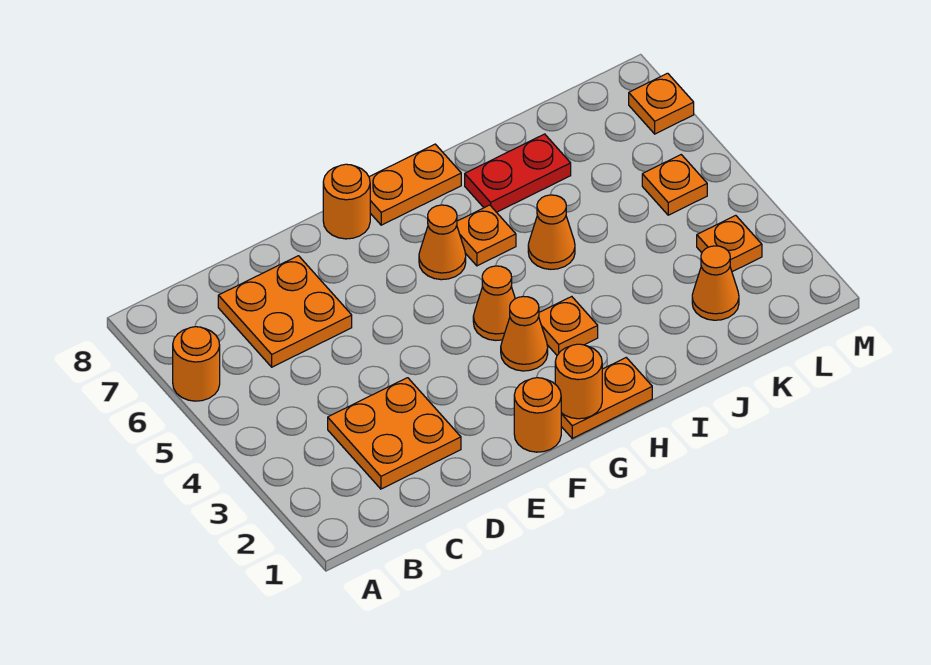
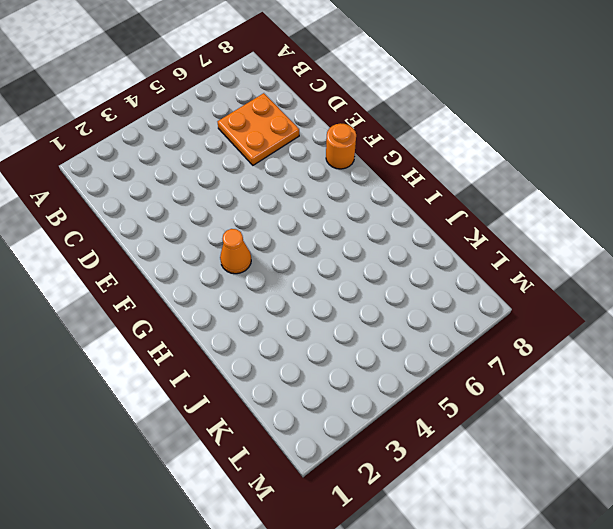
none -> orange 1x1 round brick [173,327,220,401]
none -> orange 2x2 plate [328,378,461,489]
none -> orange 1x1 round brick [514,378,561,452]

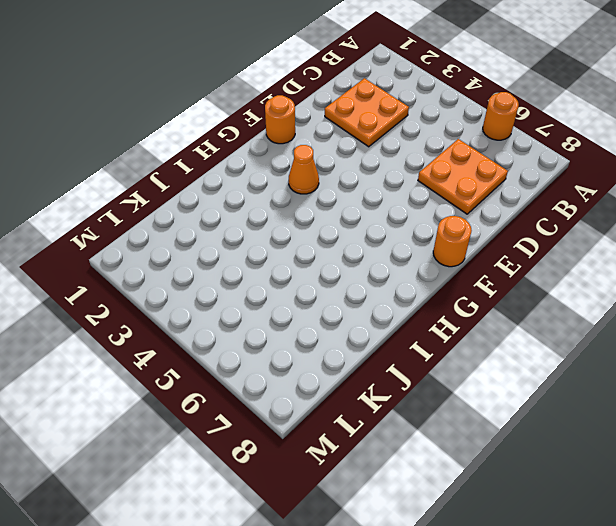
none -> orange 1x2 plate [561,358,652,438]
none -> orange 1x1 cone [473,266,515,340]
none -> orange 1x1 cone [419,205,466,280]

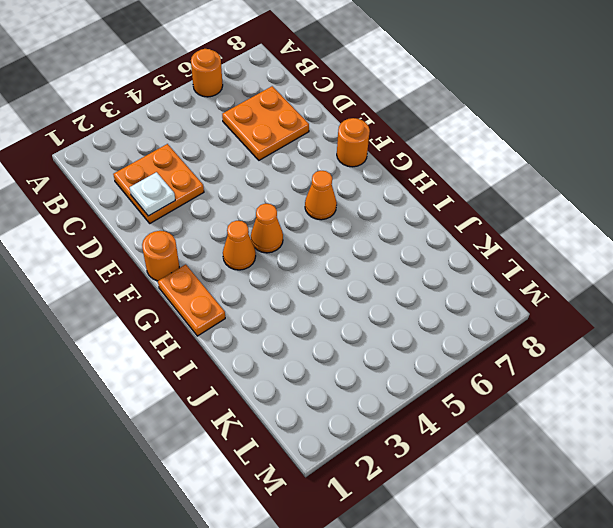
white 1x1 plate [130,172,175,216] -> none
none -> orange 1x2 plate [369,144,461,225]
none -> orange 1x1 plate [539,297,598,355]
none -> orange 1x1 plate [457,205,516,266]

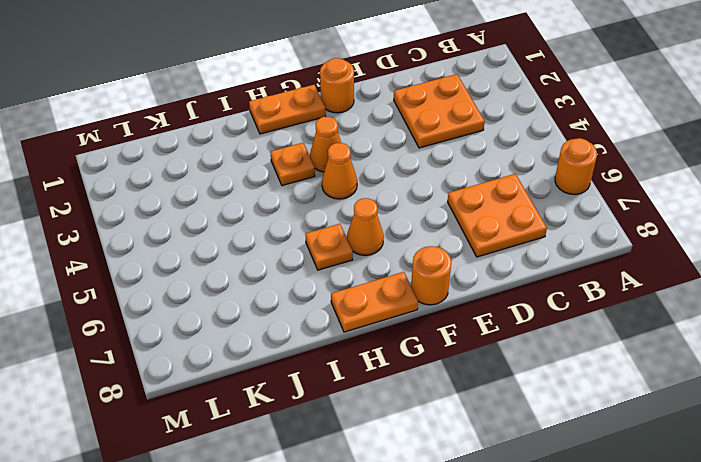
none -> orange 1x1 cone [528,195,575,269]
none -> red 1x2 plate [465,134,571,212]
none -> orange 1x1 cone [692,246,739,320]

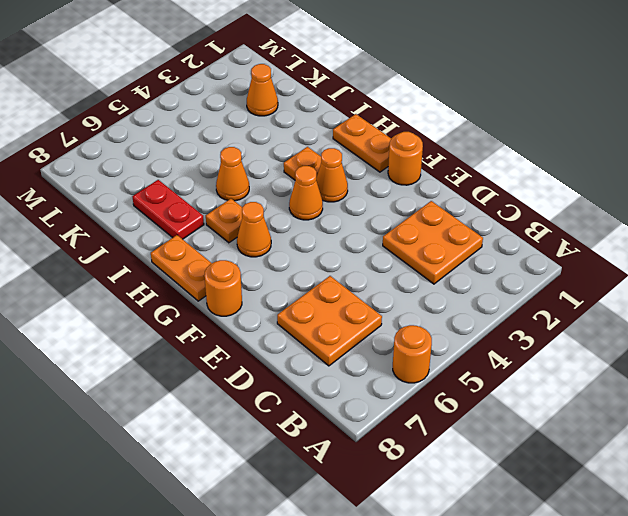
none -> orange 1x1 plate [697,215,762,272]
none -> orange 1x1 plate [642,155,707,215]
none -> orange 1x1 plate [629,73,694,134]

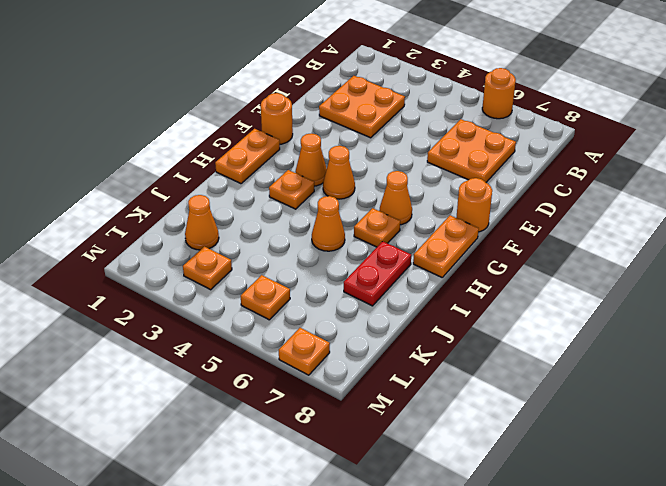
none -> orange 1x1 round brick [555,344,602,419]

